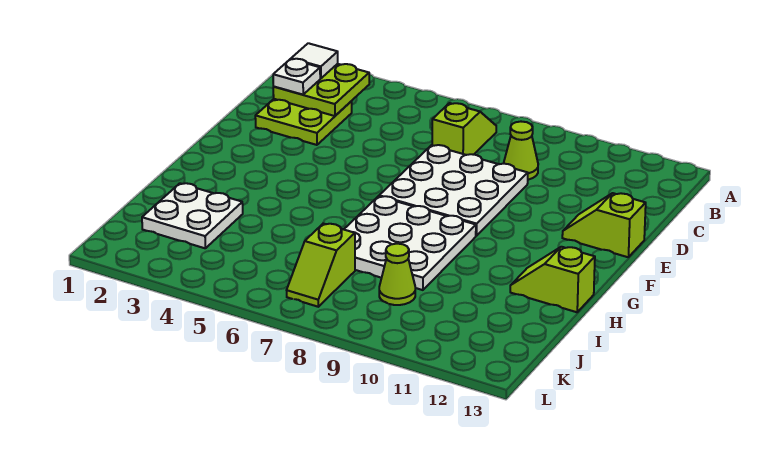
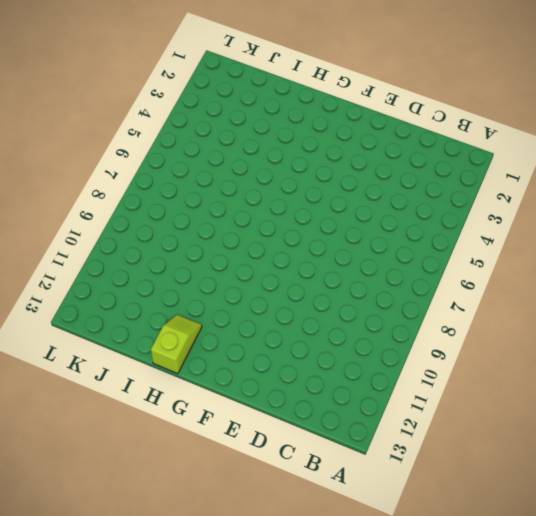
none -> lime 1x2 slope [432,103,496,155]
none -> lime 2x2 plate [255,99,352,145]
none -> lime 1x1 cone [504,122,538,180]

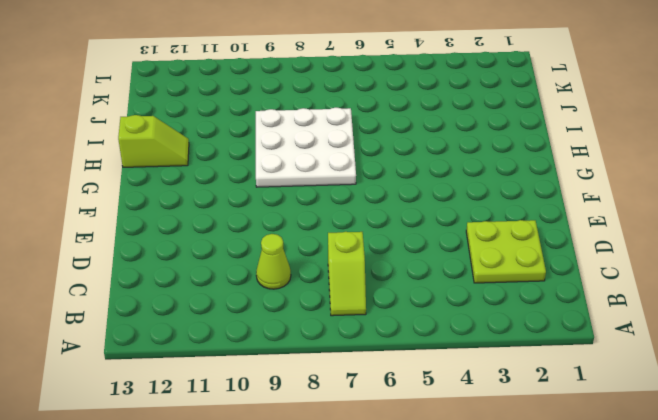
none -> white 3x3 plate [379,145,528,236]
none -> lime 1x2 slope [562,193,646,257]
none -> white 2x2 plate [142,183,243,248]

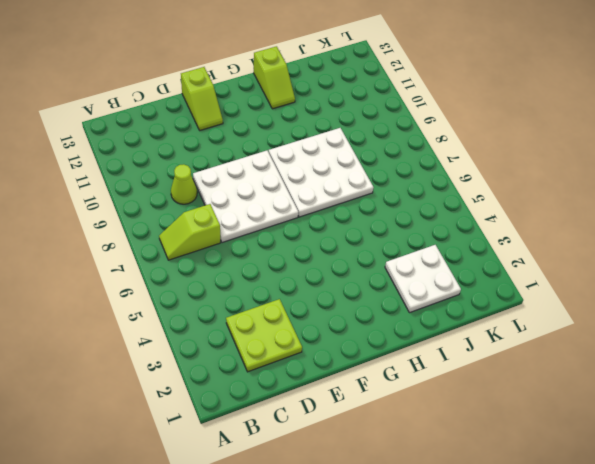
none -> lime 1x2 slope [287,224,355,307]
none -> lime 1x1 cone [379,244,415,305]
none -> lime 2x2 plate [273,64,369,116]

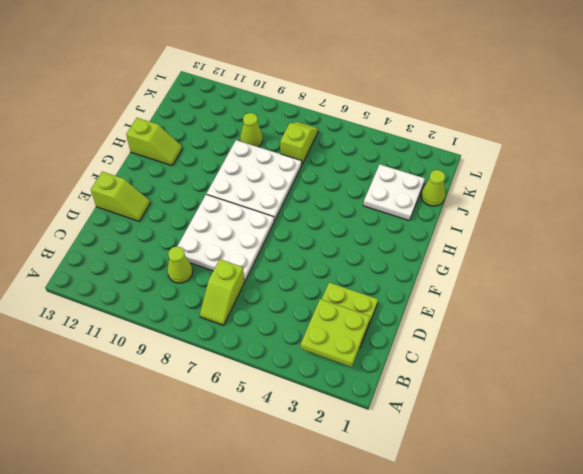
lime 1x1 cone [421,170,445,206] -> none
none -> white 1x1 tile [291,43,338,78]
none -> white 1x1 plate [273,59,320,95]

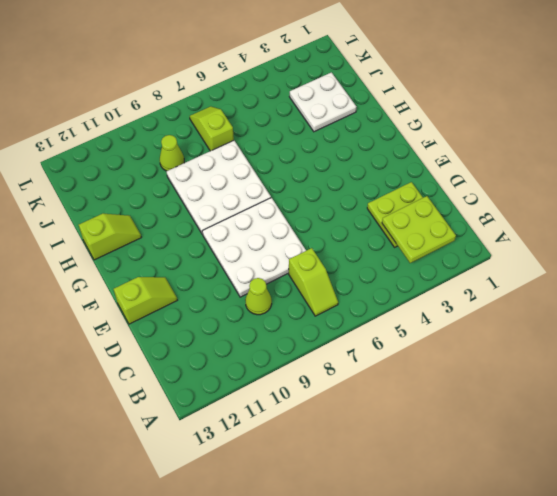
none -> white 1x1 tile [291,43,338,78]
none -> white 1x1 plate [273,59,320,95]

